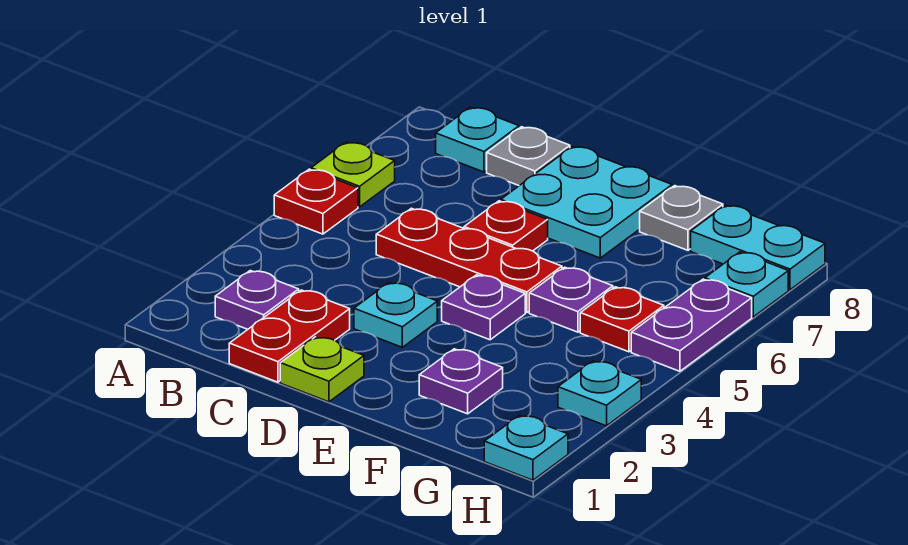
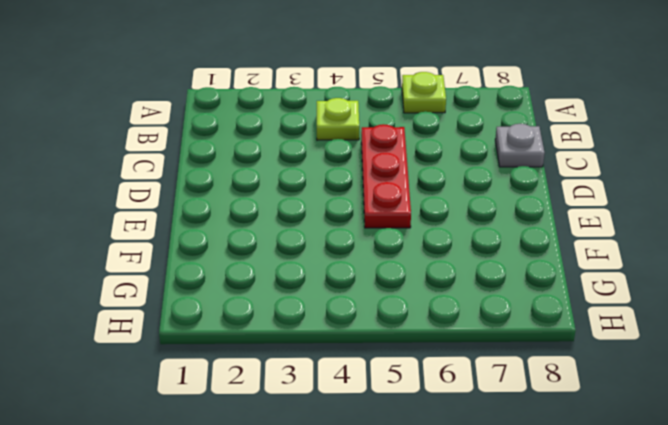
lime 1x1 plate [317,98,359,140] -> lime 1x1 plate moved to [280,337,364,402]
none -> red 1x1 plate [274,169,358,234]
none -> purple 1x1 plate [215,271,299,329]
none -> cyan 1x1 plate [436,107,519,172]

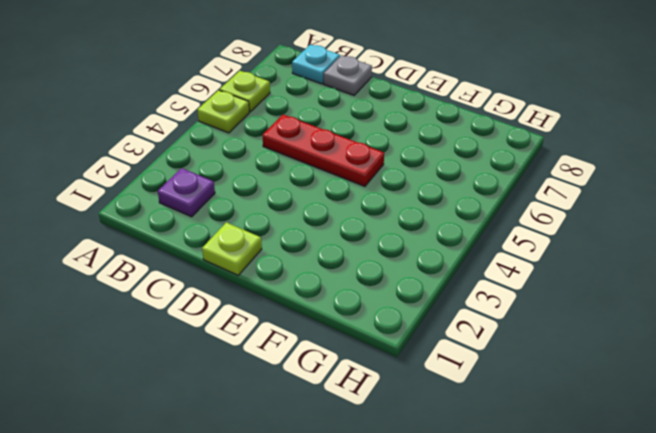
lime 1x1 plate [197,90,249,133] -> red 1x1 plate [274,169,358,234]
none -> red 1x2 plate [229,290,350,382]
none -> cyan 1x1 plate [354,283,437,347]
none -> red 1x1 plate [464,201,548,251]

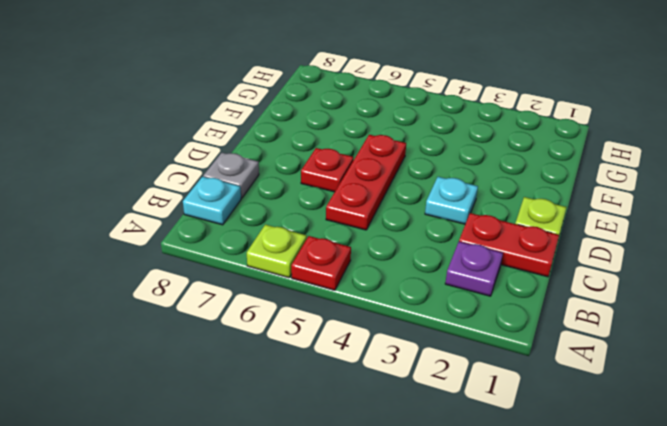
none -> cyan 2x2 plate [501,146,672,258]
none -> purple 1x1 plate [442,275,525,340]
none -> purple 1x1 plate [419,349,503,414]

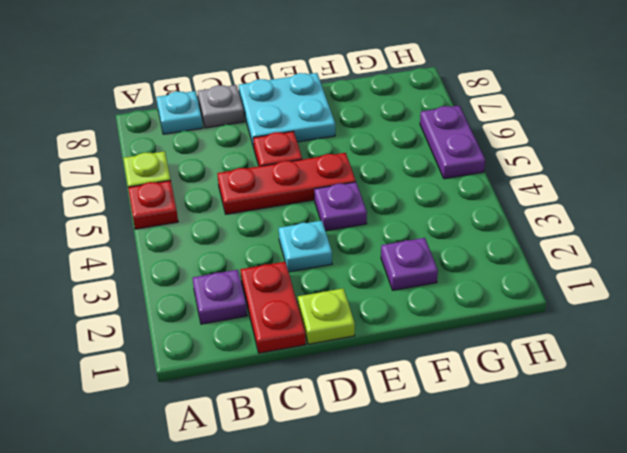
none -> purple 1x1 plate [529,267,613,332]
none -> grey 1x1 plate [640,186,723,250]
none -> red 1x1 plate [580,287,664,352]

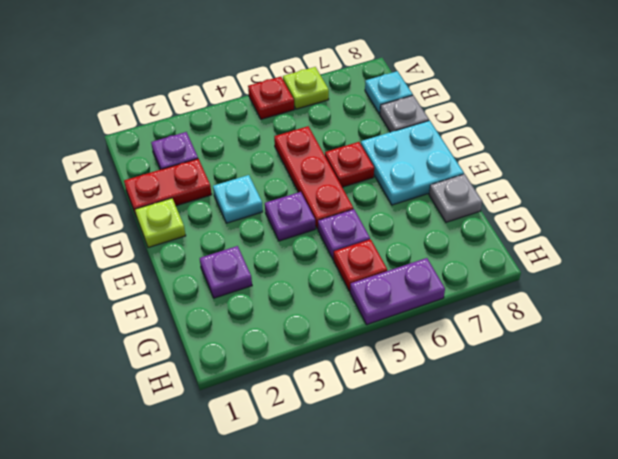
none -> cyan 1x2 plate [691,205,825,290]
none -> cyan 1x1 plate [484,415,568,480]
none -> cyan 1x1 plate [558,361,641,426]

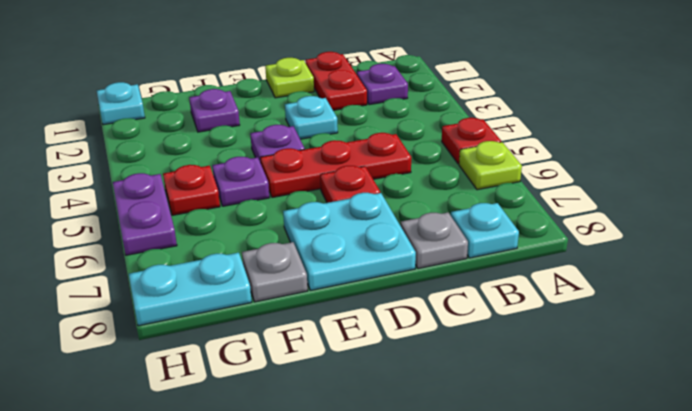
none -> cyan 1x1 plate [558,361,641,426]
none -> cyan 1x1 plate [705,252,788,317]

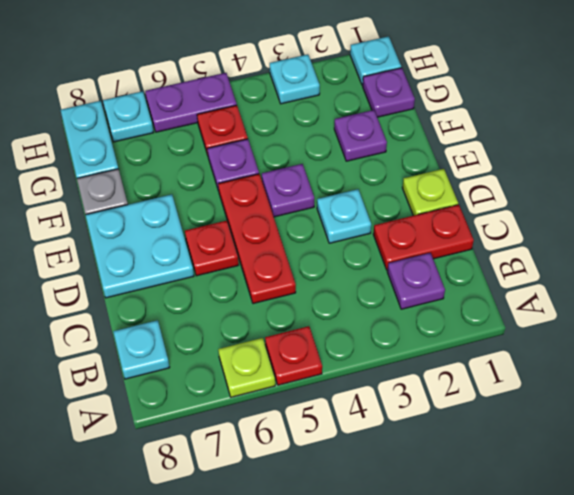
purple 1x1 plate [363,68,415,117] -> none
none -> grey 1x1 plate [487,127,570,186]

